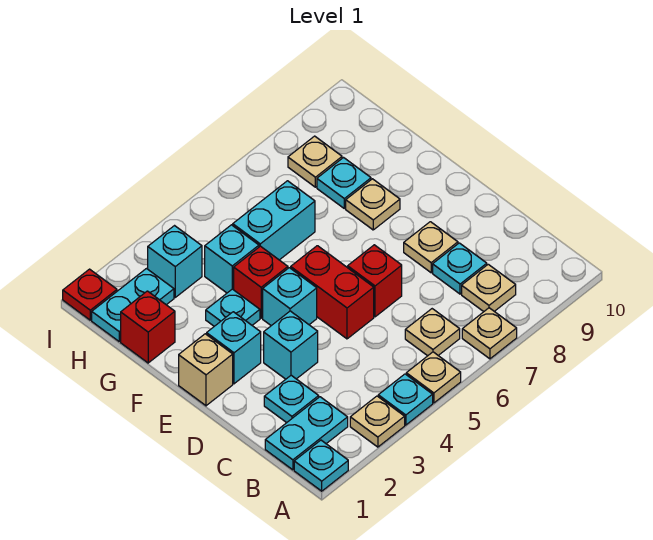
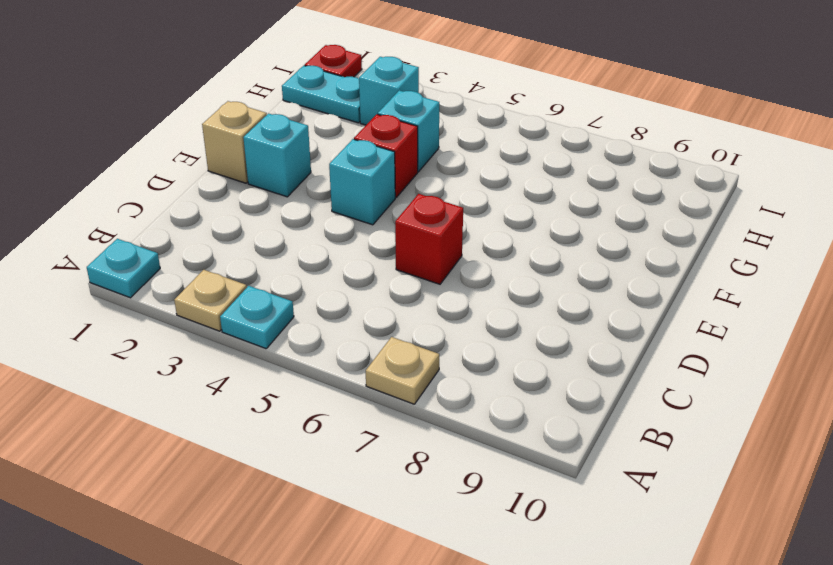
none -> tan 1x1 plate [406,352,461,403]
none -> cyan 1x2 plate [265,397,348,470]
none -> tan 1x1 plate [405,309,460,356]

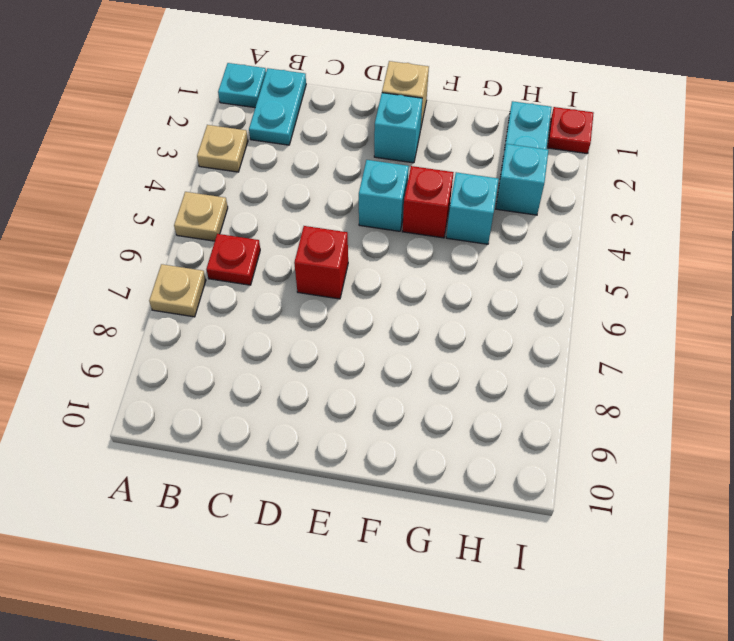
red 1x1 plate [206,234,260,285] -> tan 1x1 plate [405,309,460,356]
none -> cyan 1x1 plate [378,374,433,425]
none -> tan 1x1 plate [462,264,516,312]
none -> cyan 1x1 plate [264,375,319,423]

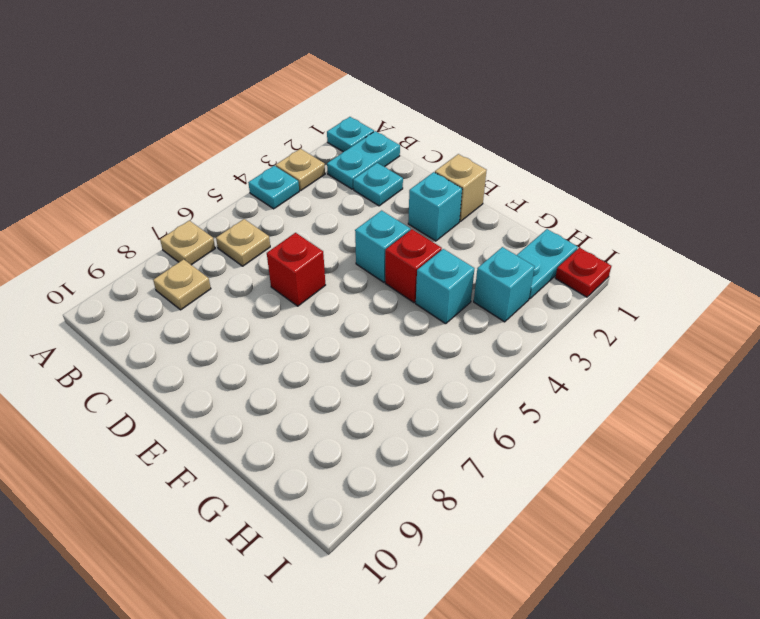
none -> tan 1x1 plate [406,352,461,403]
none -> cyan 1x1 plate [433,243,487,294]
none -> cyan 1x1 brick [264,311,318,379]

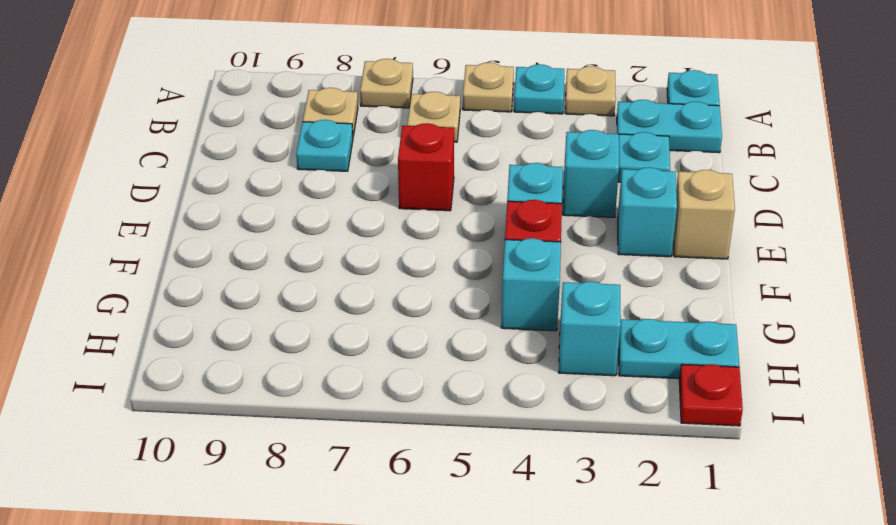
none -> red 1x2 brick [291,246,374,339]
none -> tan 1x1 plate [404,222,458,273]
none -> cyan 1x1 plate [206,289,260,326]

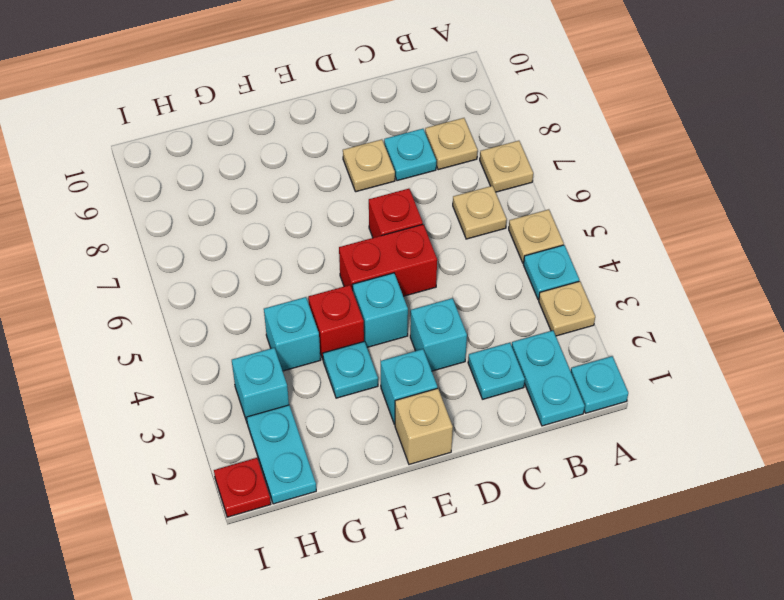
none -> tan 1x1 plate [346,179,400,230]
none -> red 1x1 brick [121,291,175,363]
none -> cyan 1x2 brick [233,181,315,260]

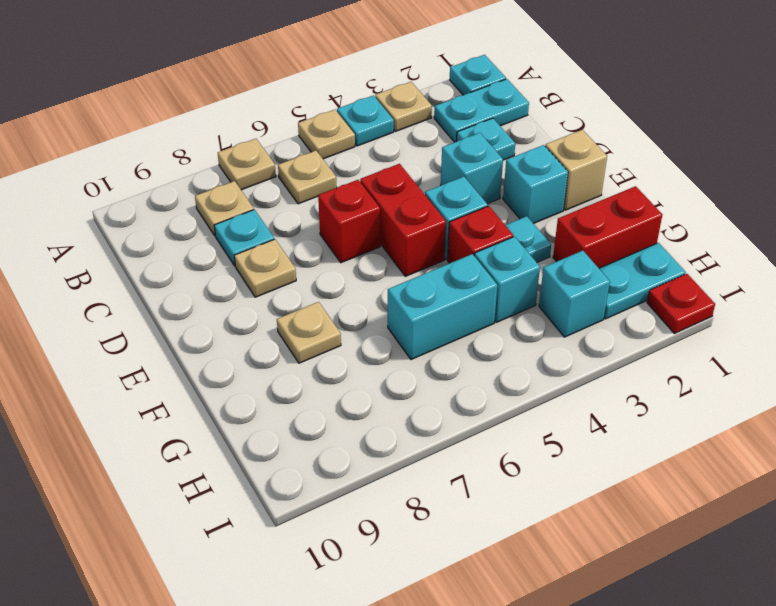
red 1x2 brick [553,186,662,268] -> red 1x1 brick [121,291,175,363]
none -> cyan 1x1 plate [317,158,371,208]
none -> tan 1x1 plate [288,136,342,187]

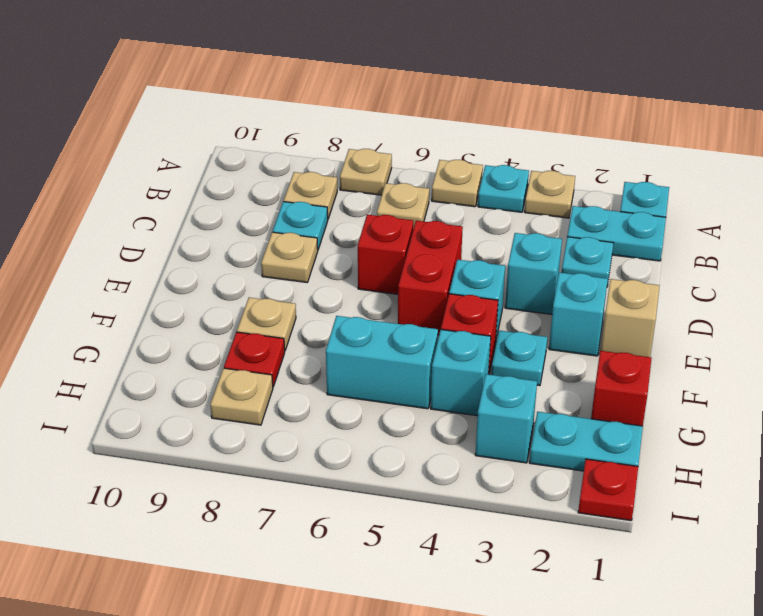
red 1x1 plate [224,332,285,387] -> cyan 1x1 plate [317,158,371,208]

